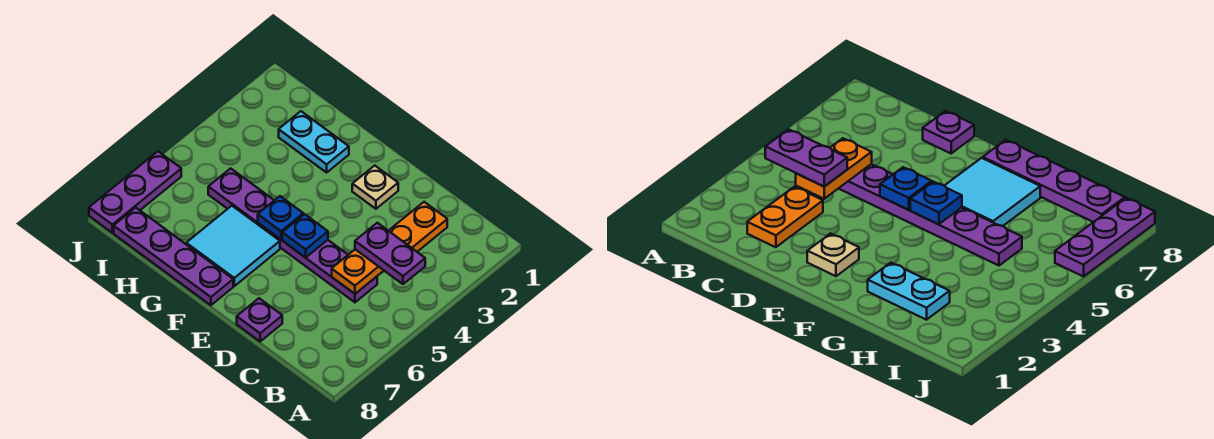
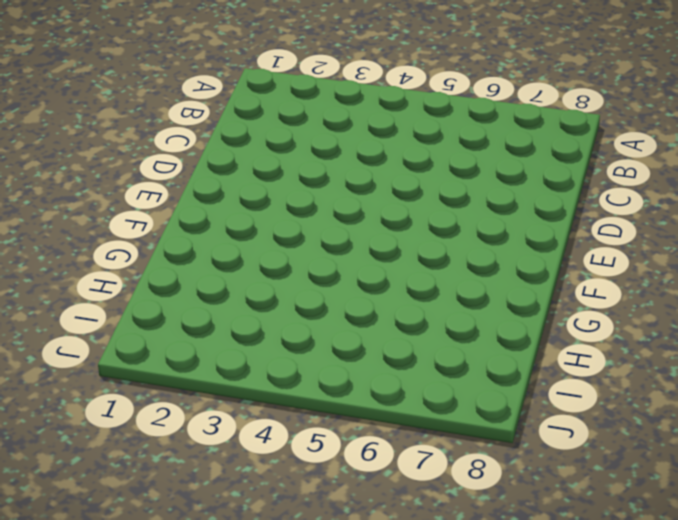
none -> orange 1x2 plate [389,202,447,252]
none -> purple 1x6 plate [208,168,377,302]
none -> purple 1x1 plate [237,298,282,341]

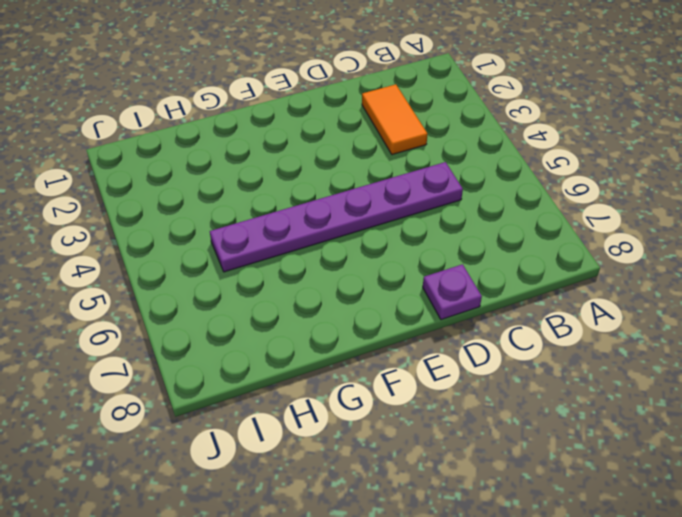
orange 1x2 tile [362,84,427,155] -> orange 1x2 plate [389,202,447,252]
none -> tan 1x1 plate [352,166,398,209]
none -> cyan 2x2 tile [186,206,280,286]
none -> purple 1x4 plate [114,208,233,305]

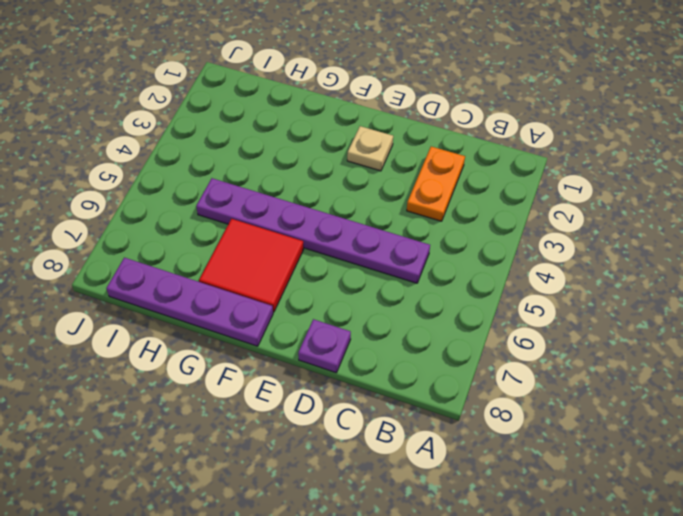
red 2x2 tile [199,219,304,312] -> cyan 2x2 tile [186,206,280,286]
none -> cyan 1x2 plate [279,111,349,172]
none -> purple 1x3 plate [89,151,181,233]
none -> orange 1x2 plate [332,250,384,294]

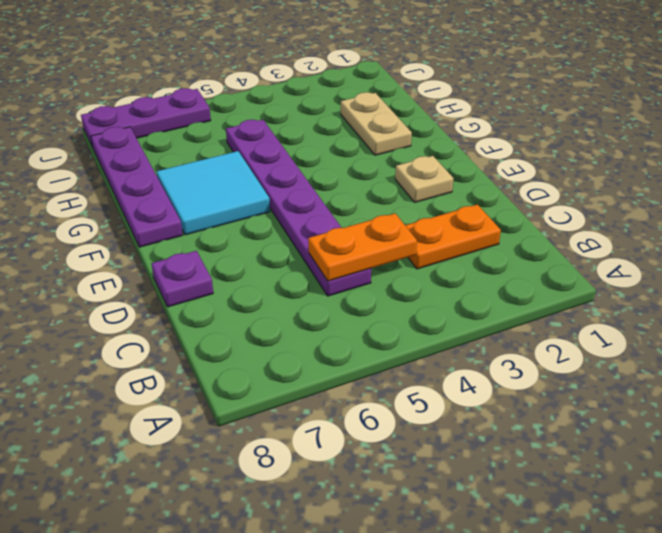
tan 1x2 plate [341,92,412,155] -> cyan 1x2 plate [279,111,349,172]
none -> blue 1x1 plate [282,214,328,258]
none -> blue 1x1 plate [258,196,303,239]
none -> purple 1x2 plate [355,223,425,284]

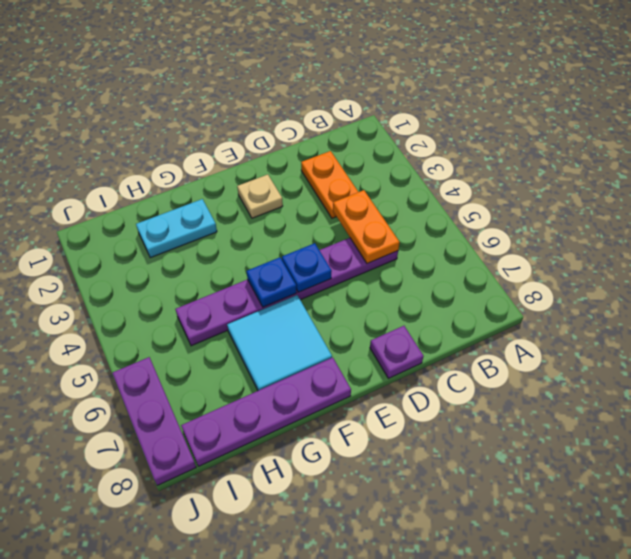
none -> purple 1x2 plate [355,223,425,284]

